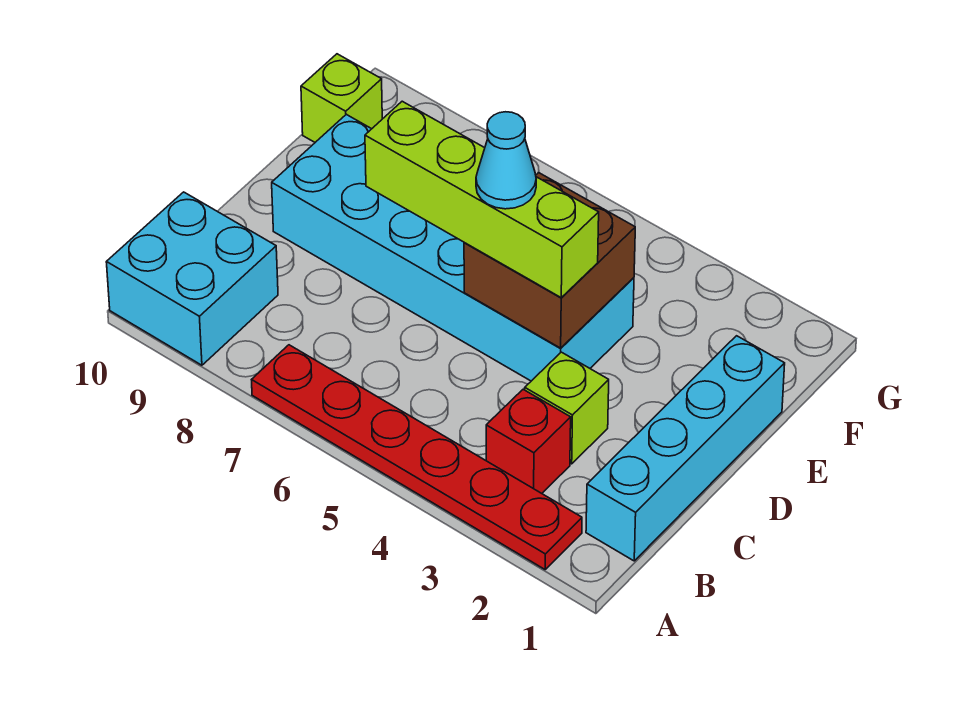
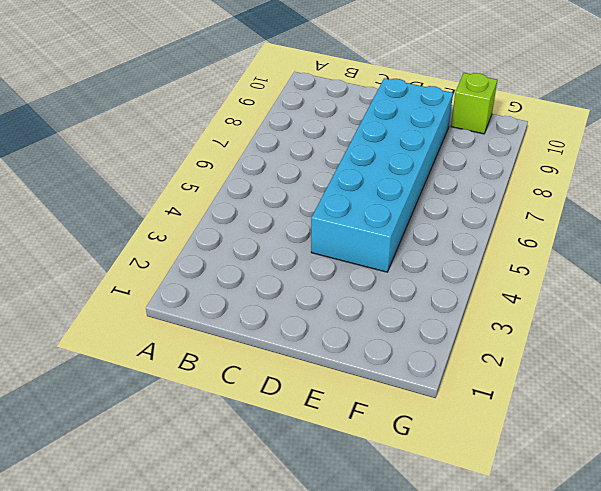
none -> red 1x6 plate [252,345,582,569]
none -> cyan 2x2 brick [106,192,278,365]

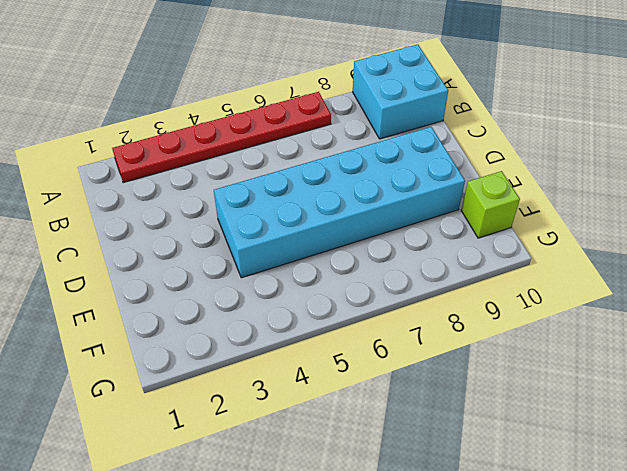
none -> cyan 1x4 brick [586,336,785,561]
none -> red 1x1 brick [486,389,571,493]

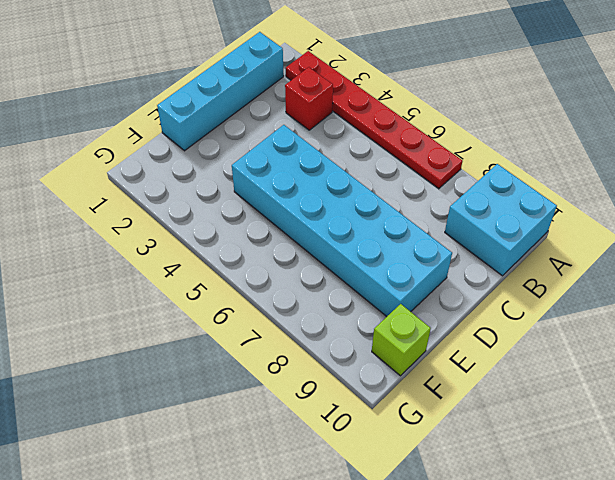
none -> lime 1x1 brick [525,352,609,464]
none -> brown 2x2 brick [464,173,635,348]

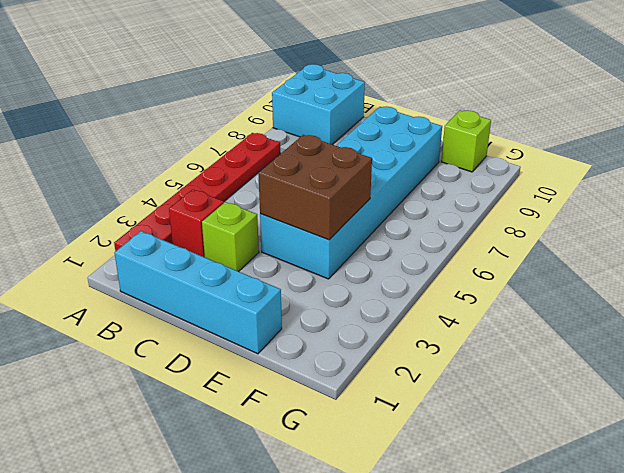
none -> lime 1x4 brick [365,101,599,297]
none -> cyan 1x1 cone [476,112,536,209]

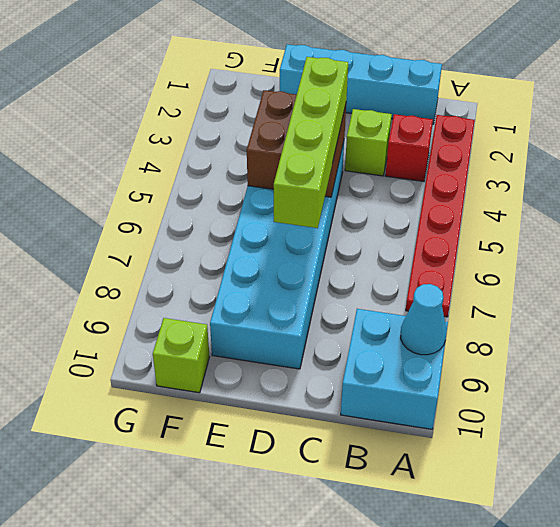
cyan 1x1 cone [401,284,447,355] -> cyan 1x1 cone moved to [476,112,536,209]

